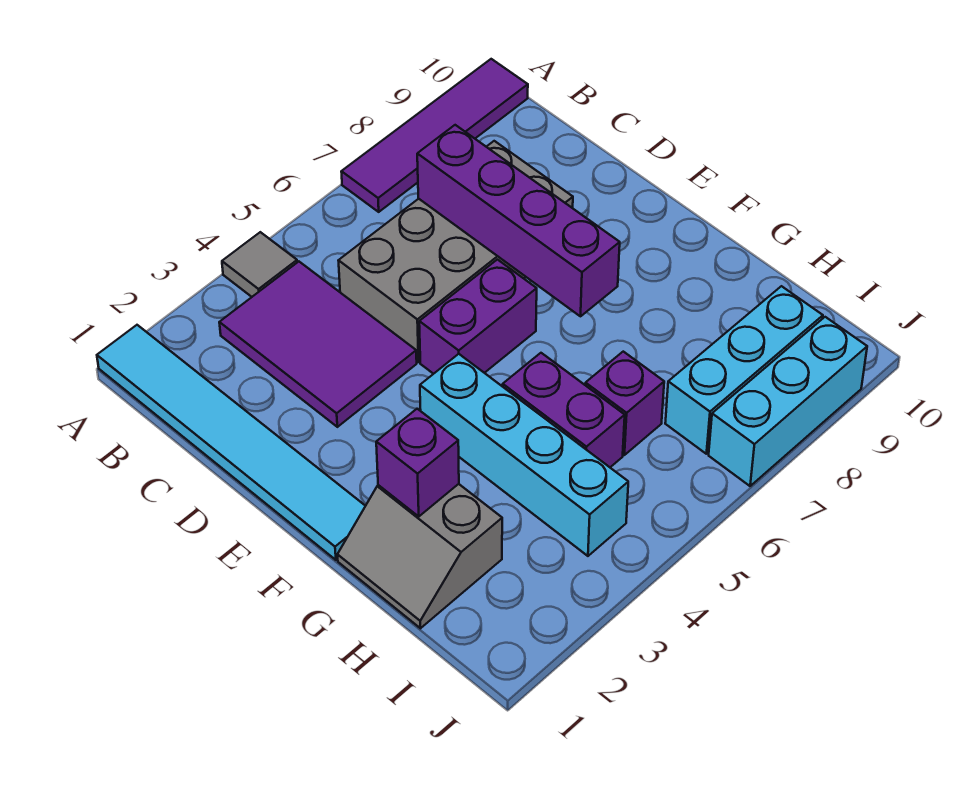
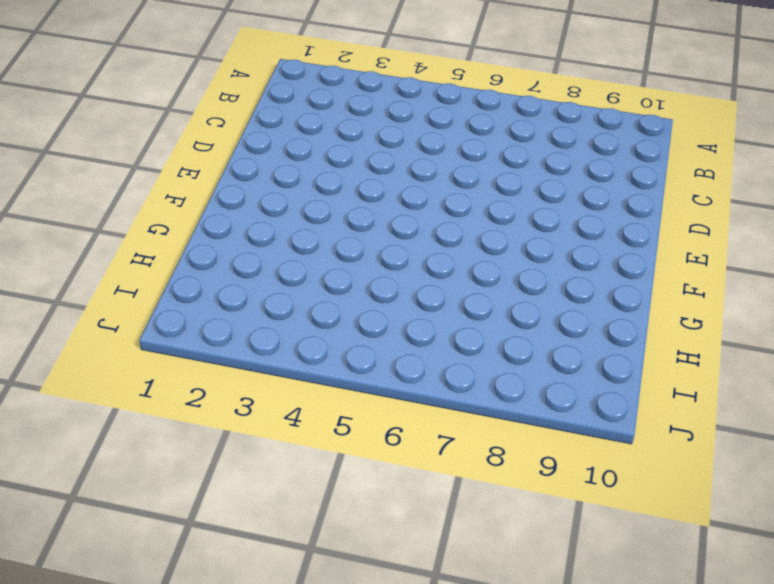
none -> cyan 1x6 tile [97,325,365,560]
none -> grey 1x1 tile [222,232,297,297]
none -> purple 1x4 tile [341,59,528,212]

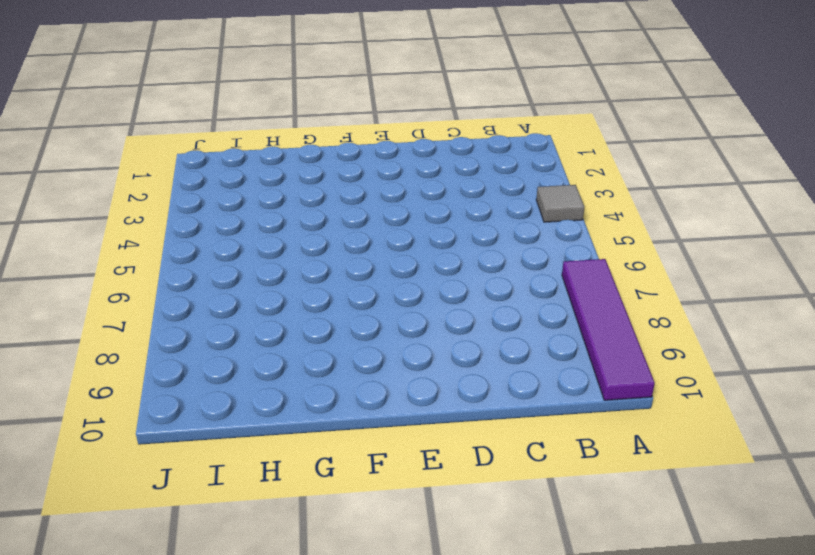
none -> cyan 1x6 tile [97,325,365,560]
none -> purple 2x3 tile [219,262,417,427]
none -> grey 2x4 brick [338,141,573,362]

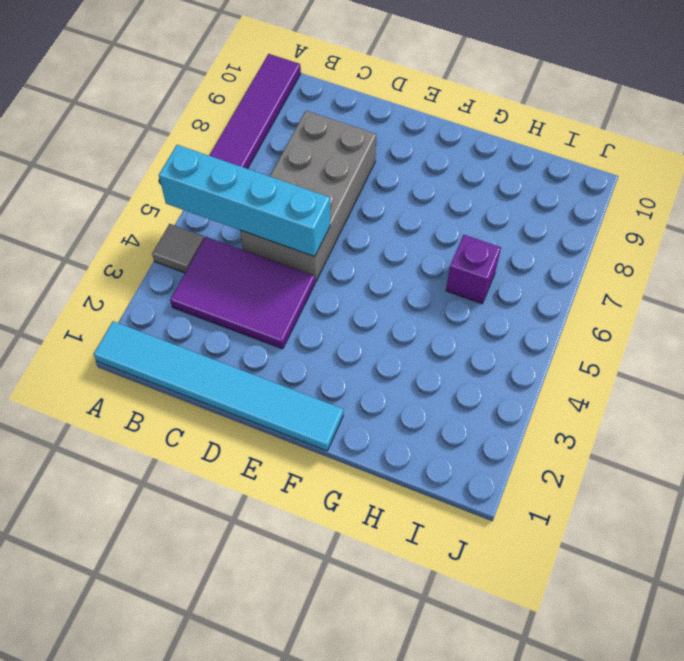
cyan 1x4 brick [159,145,330,257] -> cyan 1x4 brick moved to [420,354,628,556]
none -> purple 1x2 brick [419,260,537,374]
none -> grey 2x2 slope [337,484,502,628]
none -> purple 1x2 brick [503,353,625,467]

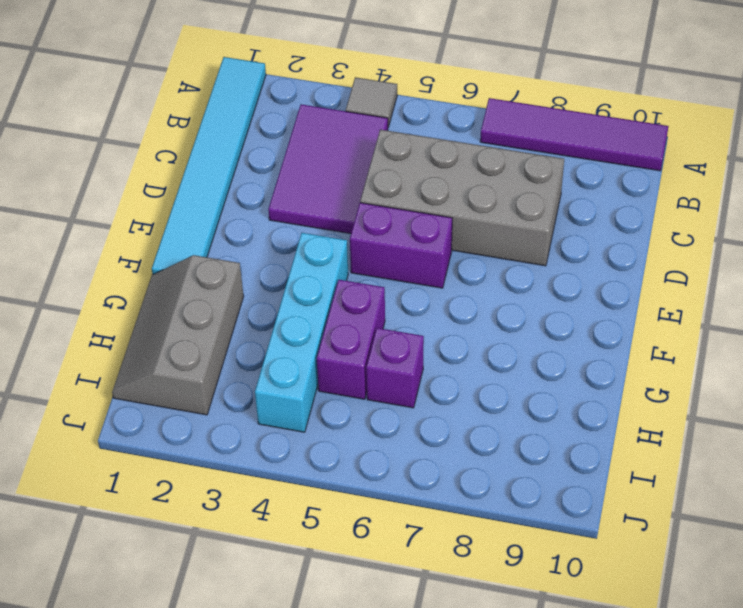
grey 2x3 slope [112,255,244,415] -> grey 2x2 slope [337,484,502,628]
none -> cyan 1x3 brick [665,286,823,454]
none -> cyan 1x3 brick [709,317,867,486]
none -> purple 1x4 brick [417,125,620,316]

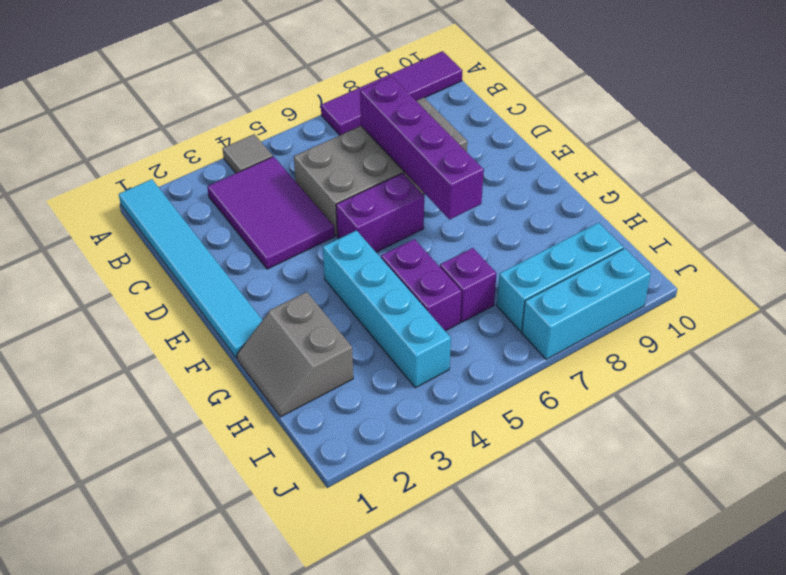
none -> purple 1x1 brick [376,409,459,516]

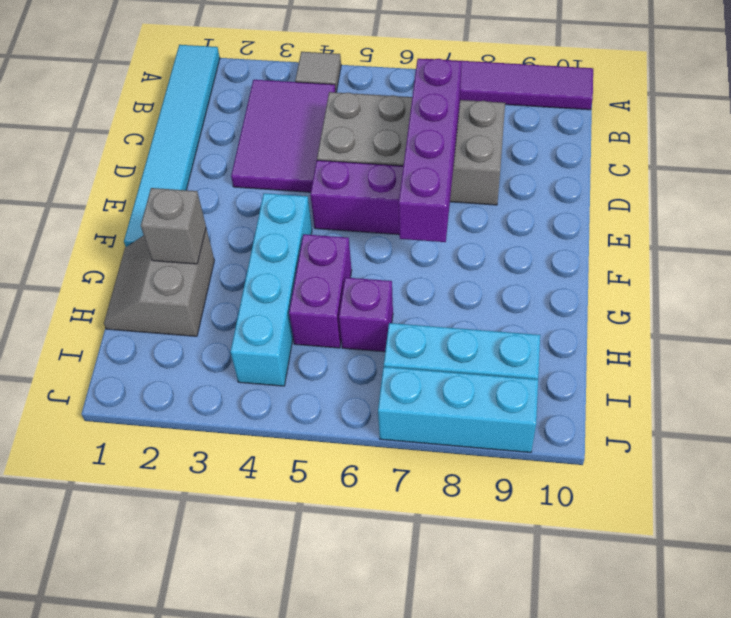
grey 1x1 brick [141,188,206,264] -> purple 1x1 brick [376,409,459,516]

